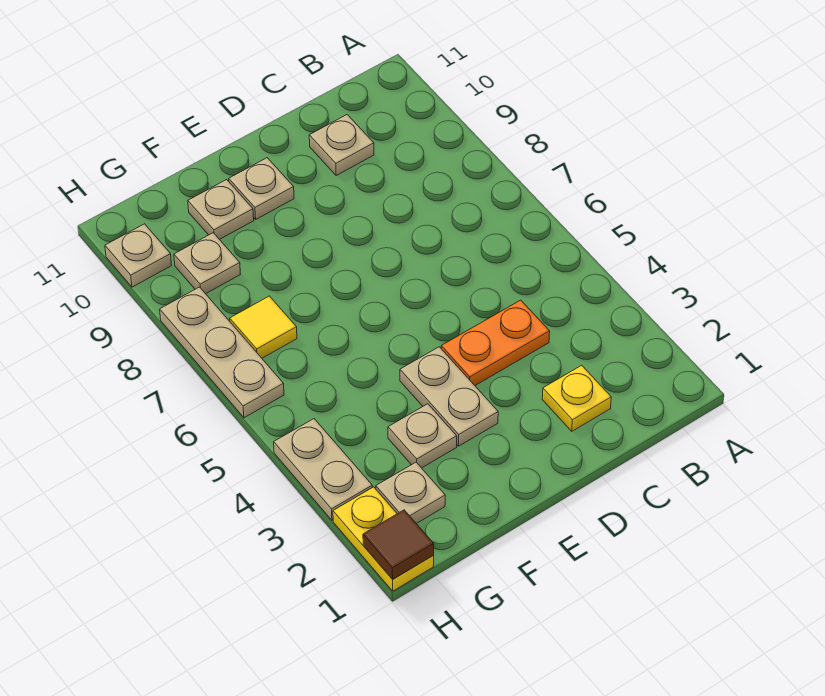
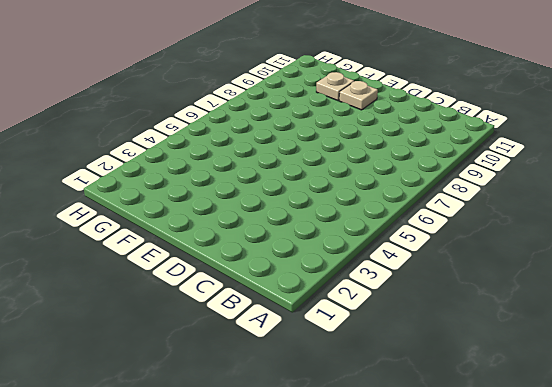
none -> yellow 1x1 plate [542,365,611,431]
none -> orange 1x2 plate [441,300,550,385]
none -> tan 1x1 plate [309,115,374,175]

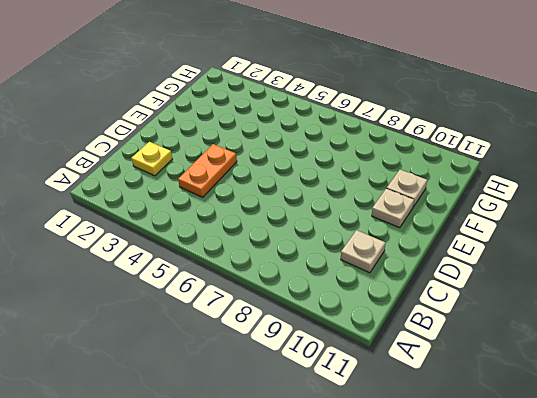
none -> tan 1x2 plate [400,347,498,446]
none -> tan 1x1 plate [388,404,457,468]
none -> tan 1x1 plate [376,462,445,524]

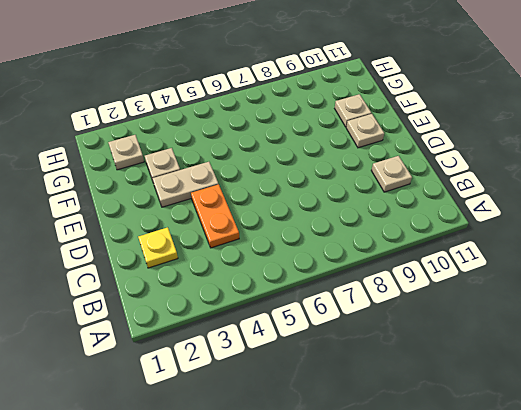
none -> yellow 1x1 tile [230,296,297,358]
none -> tan 1x1 plate [174,233,240,294]
none -> yellow 1x2 plate [333,487,434,591]

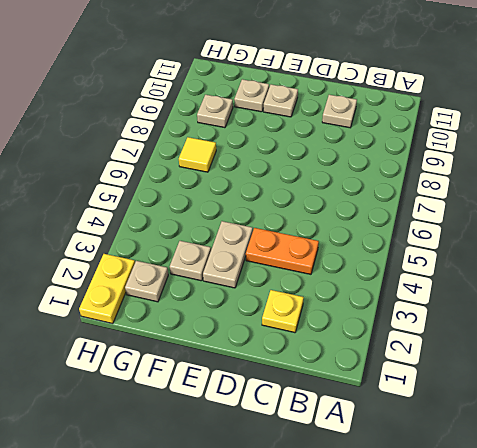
none -> tan 1x2 plate [274,419,372,520]
none -> tan 1x3 plate [160,287,284,418]
none -> tan 1x1 plate [105,224,172,287]

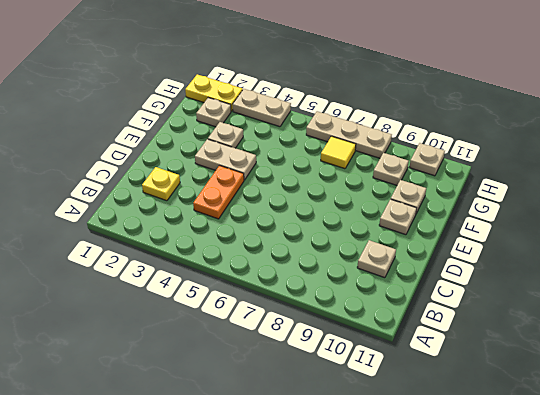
none -> brown 1x1 tile [363,510,434,580]

